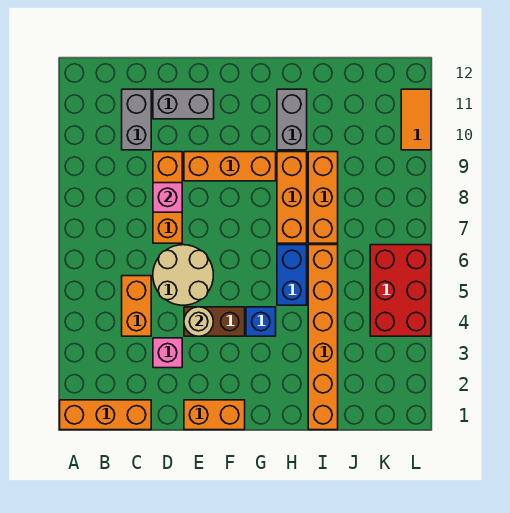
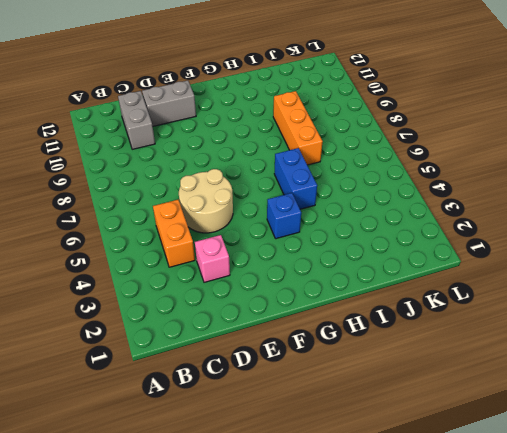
none -> orange 1x3 brick [60,400,151,430]
none -> orange 1x3 brick [153,152,182,243]
none -> orange 1x2 brick [184,400,245,430]

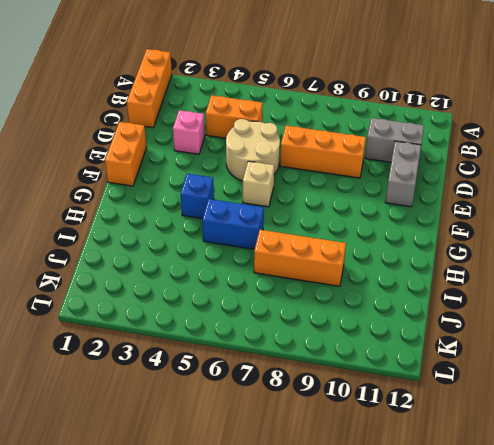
tan 1x1 brick [243,161,274,207] -> none
none -> brown 1x2 brick [184,307,245,336]
none -> orange 1x3 brick [184,152,276,181]
none -> orange 1x3 brick [277,152,307,243]

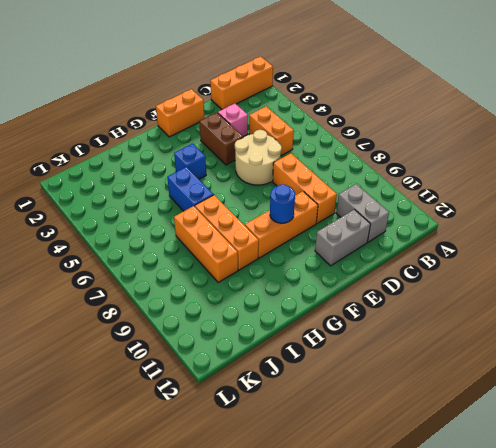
brown 1x2 brick [199,113,243,165] -> brown 1x2 brick turned to [184,307,245,336]
blue 1x1 round brick [270,184,295,223] -> none
none -> grey 1x2 brick [277,89,307,150]
none -> orange 1x6 brick [308,245,338,430]
none -> red 2x3 brick [370,245,431,336]

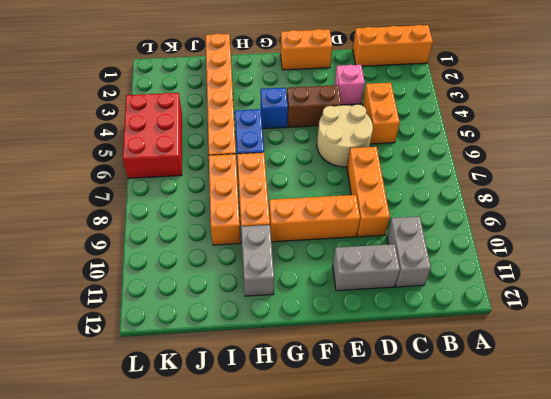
none -> orange 1x2 tile [401,89,431,150]
none -> pink 1x1 brick [153,183,182,212]
none -> tan 1x1 round brick [184,307,213,336]

